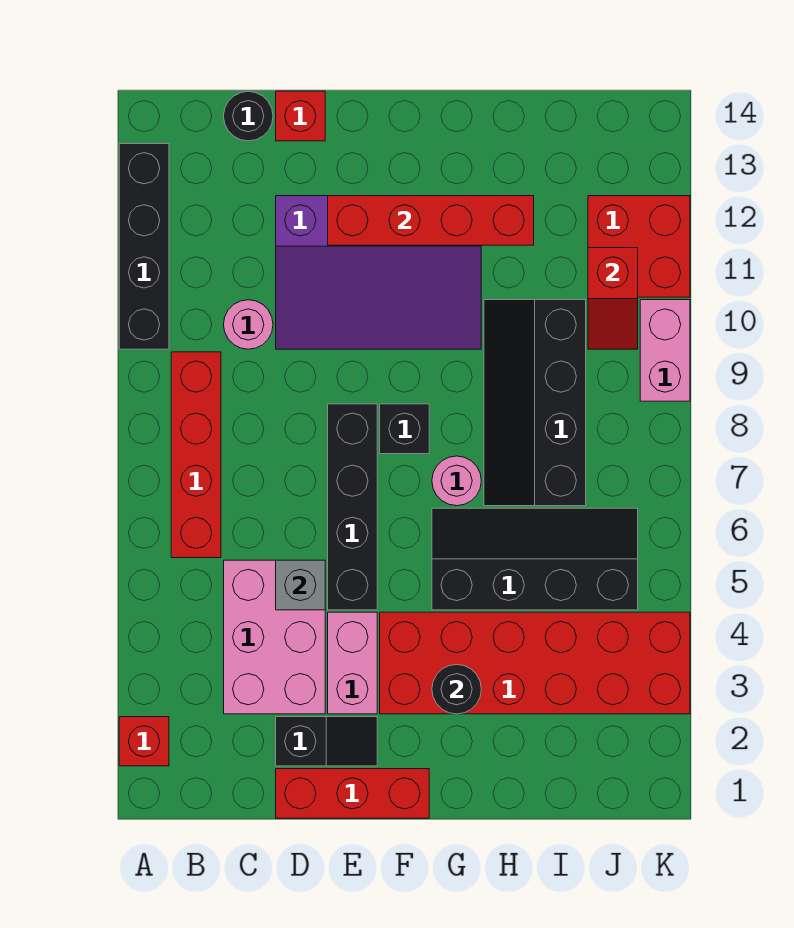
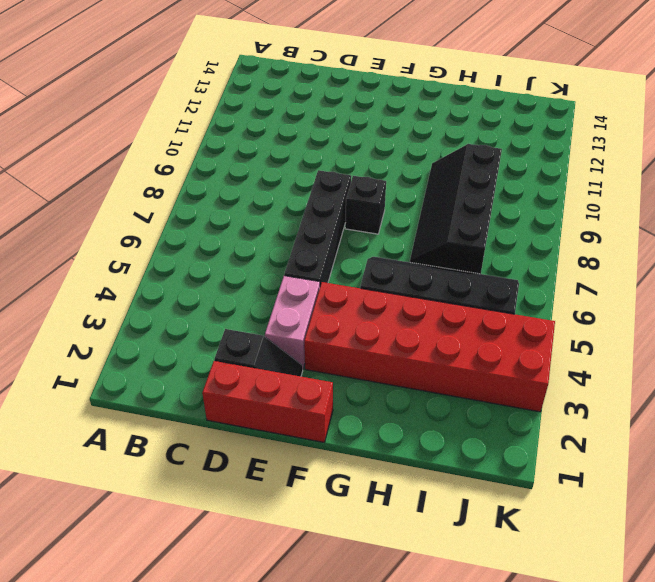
none -> red 1x1 brick [119,717,169,766]
none -> black 1x4 brick [119,144,169,349]
none -> red 1x4 brick [171,352,221,558]

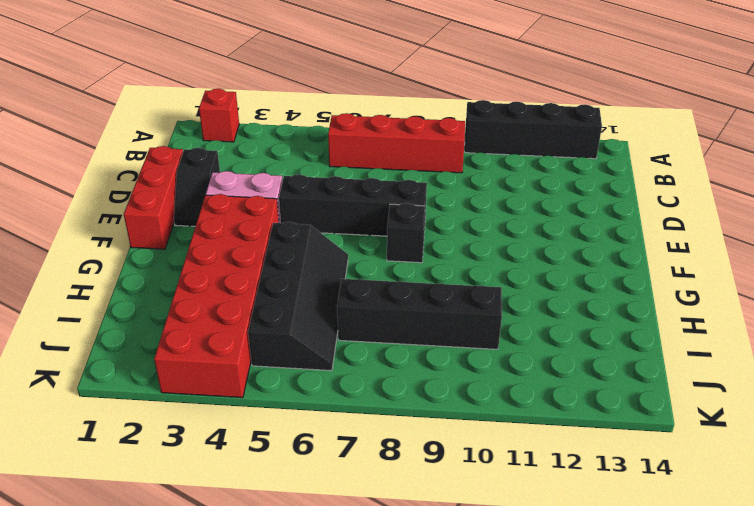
none -> pink 2x3 brick [224,560,325,714]
none -> pink 1x1 round brick [224,300,273,349]
none -> black 1x1 round brick [224,91,273,141]

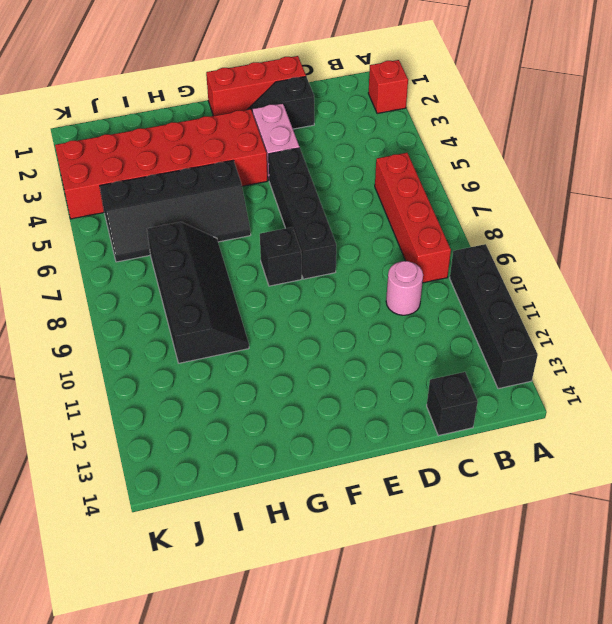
black 1x1 brick [427,372,478,436] -> black 1x1 round brick [224,91,273,141]
none -> pink 2x3 brick [224,560,325,714]
none -> purple 3x4 slope [276,196,481,349]
none -> red 1x1 brick [276,91,325,141]

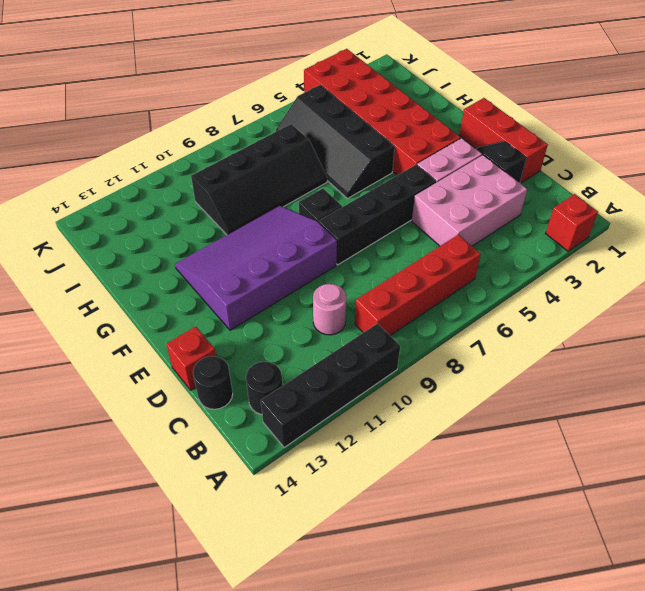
black 1x1 round brick [246,362,283,415] -> black 1x1 round brick moved to [432,664,481,714]
purple 3x4 slope [175,206,337,330] -> purple 3x4 slope turned to [276,196,481,349]
none -> pink 1x1 round brick [432,456,481,506]
none -> red 2x2 brick [588,196,690,297]
none -> pink 1x2 brick [640,300,690,401]

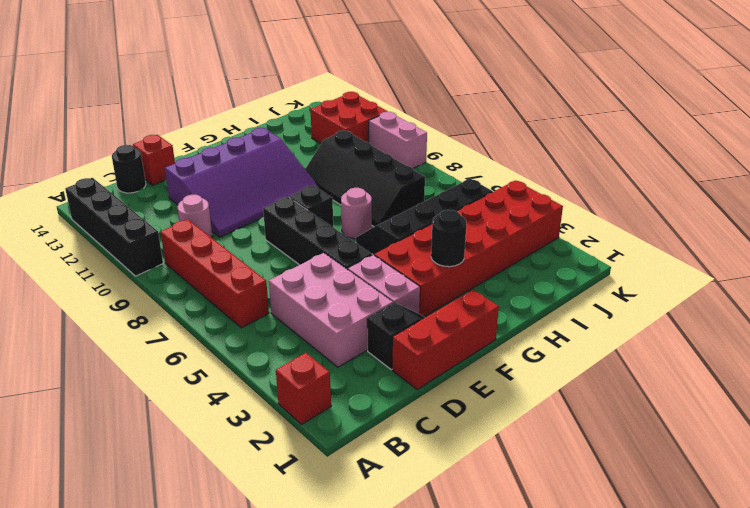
none -> grey 1x1 brick [276,560,325,610]
none -> red 1x4 brick [328,196,534,245]
none -> red 1x2 slope [588,248,638,349]

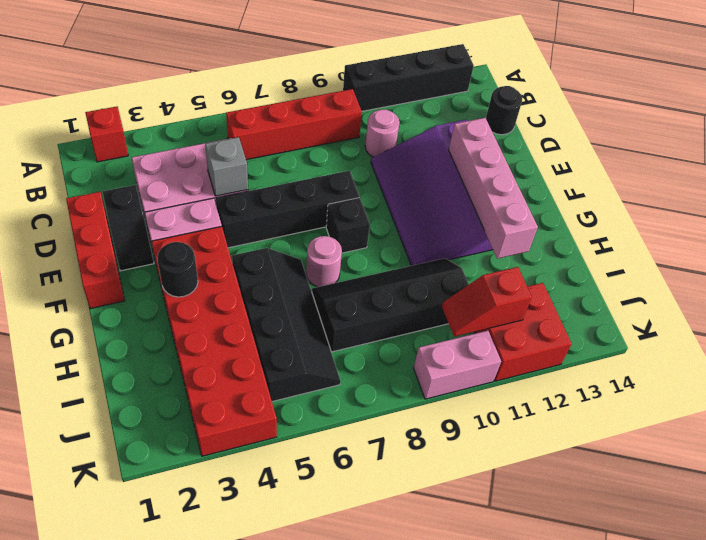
pink 1x4 brick [449,118,538,259] -> red 1x4 brick [328,196,534,245]
none -> red 1x1 brick [276,91,325,141]

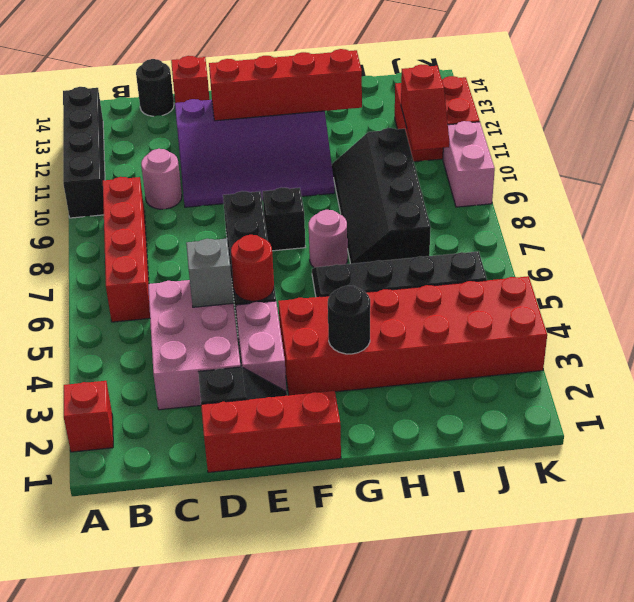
red 1x1 round brick [231,235,274,301] -> none

